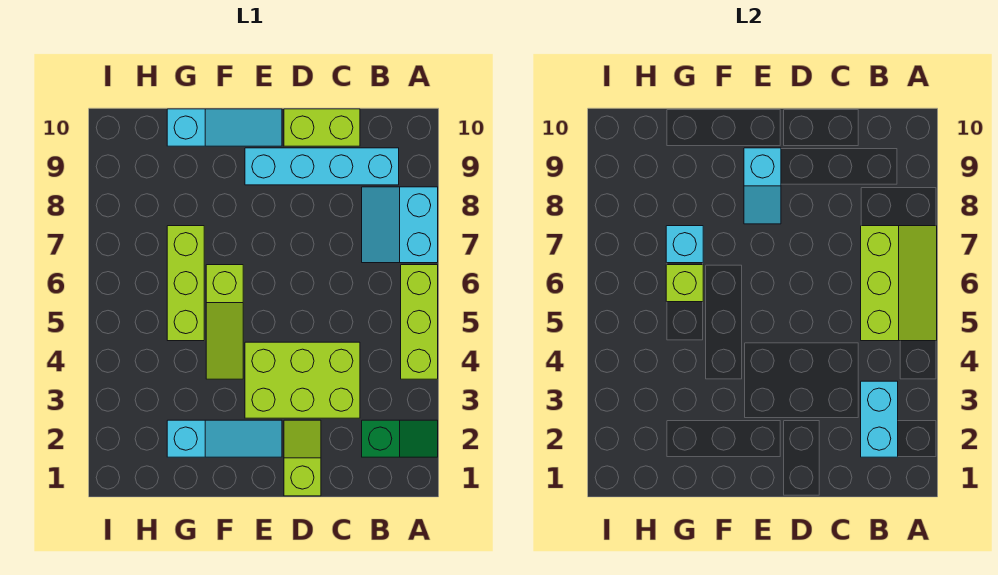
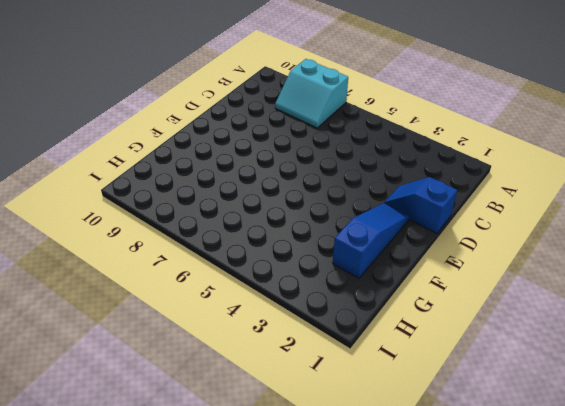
blue 1x2 slope [384,177,457,233] -> lime 1x2 slope [284,420,321,496]
blue 1x3 slope [333,203,409,278] -> cyan 1x3 slope [167,420,282,457]
none -> green 1x2 slope [362,420,438,457]
none -> lime 1x3 brick [401,265,438,379]
none -> cyan 1x4 brick [245,148,399,185]

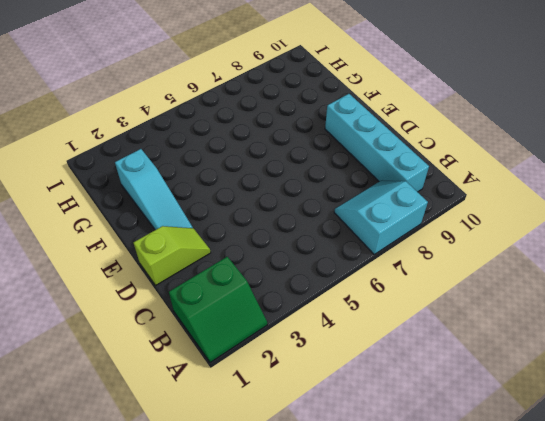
green 2x2 slope [169,257,267,363] -> green 1x2 slope [362,420,438,457]
none -> lime 1x3 brick [401,265,438,379]
none -> lime 2x3 brick [245,342,360,418]
none -> lime 1x2 brick [284,109,360,146]

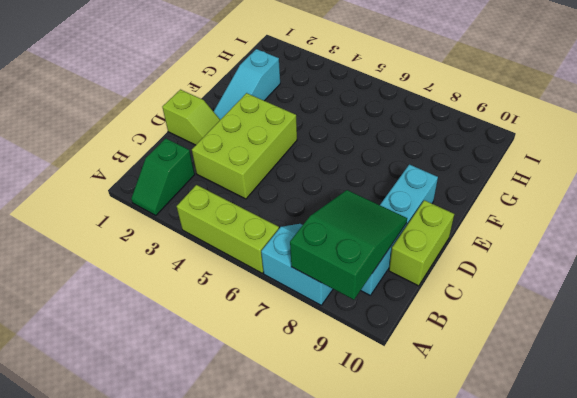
green 2x3 slope [290,190,407,300] -> none
none -> cyan 1x3 slope [167,109,282,146]
none -> lime 1x3 slope [206,265,243,379]
none -> lime 1x3 brick [167,226,204,341]

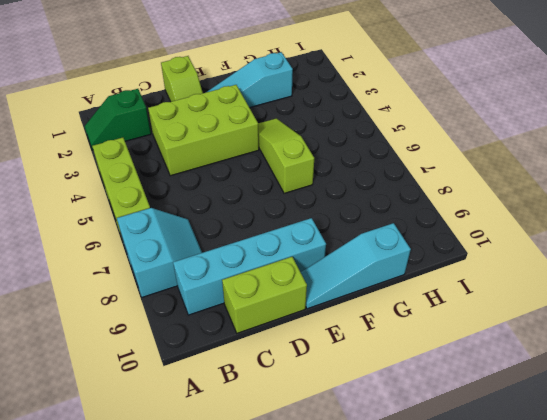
none -> lime 1x3 brick [167,226,204,341]
none -> lime 2x3 slope [861,226,937,341]
none -> cyan 1x2 brick [861,381,898,457]

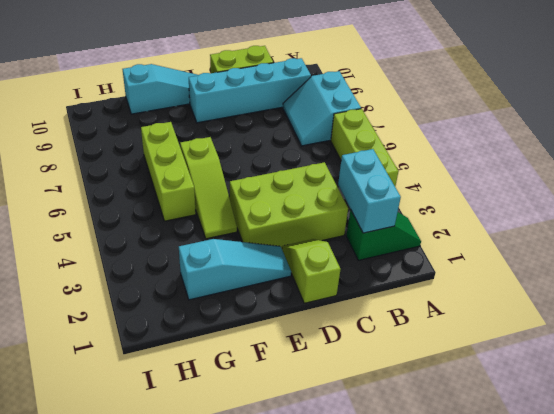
none -> lime 2x3 slope [861,226,937,341]
none -> cyan 1x2 slope [744,148,781,224]
none -> lime 1x1 brick [666,265,703,302]

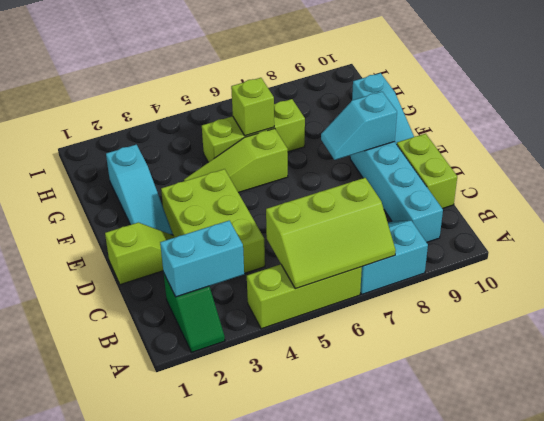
none -> cyan 1x1 brick [666,226,703,263]

